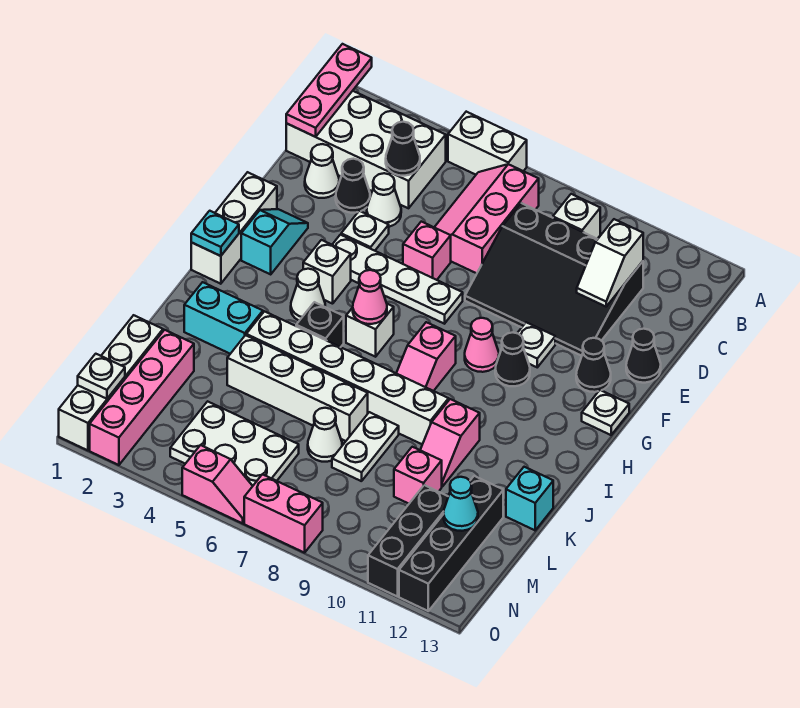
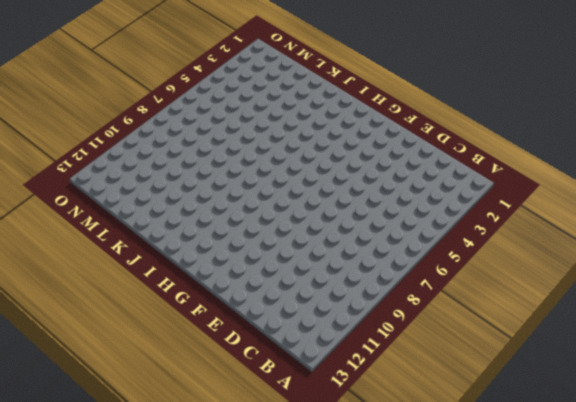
none -> white 1x2 brick [448,112,527,175]
none -> white 2x4 brick [286,91,446,208]
none -> pink 2x3 slope [434,164,539,273]
none -> white 1x1 brick [553,194,600,239]

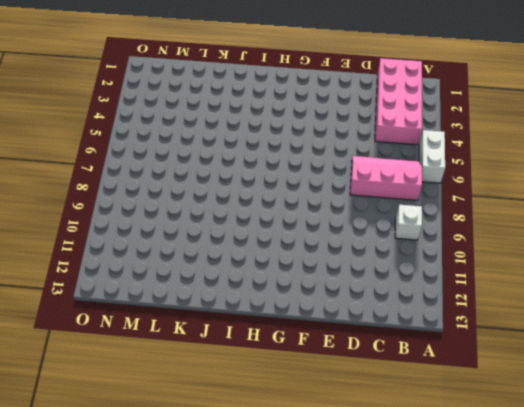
pink 2x4 brick [375,58,422,145] -> white 2x4 brick [286,91,446,208]
none -> black 3x4 slope [465,203,643,356]
none -> white 1x1 cone [305,144,339,198]
none -> black 1x1 cone [336,159,370,213]
none -> white 1x1 cone [367,173,401,227]

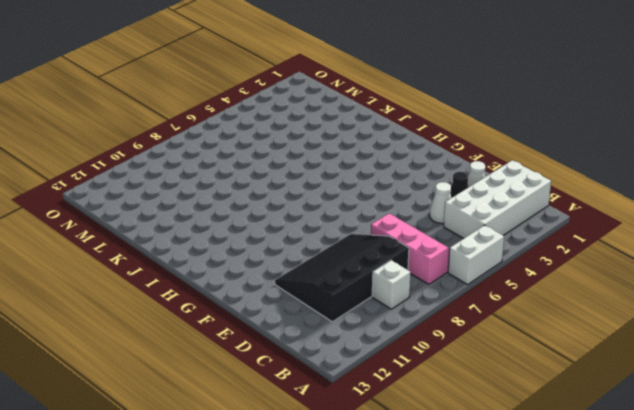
none -> white 1x1 plate [341,211,389,251]
none -> pink 1x1 brick [403,222,451,280]
none -> black 1x1 cone [626,329,661,383]
none -> white 1x3 brick [191,172,277,284]

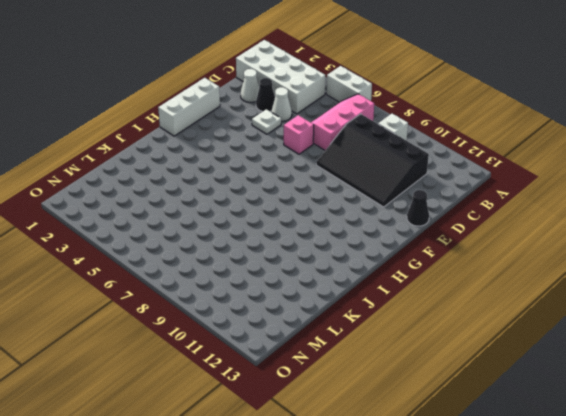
none -> cyan 1x2 slope [241,209,308,274]
none -> white 1x4 plate [332,235,463,324]
none -> white 1x1 plate [518,322,555,367]
none -> black 1x1 cone [576,338,611,392]

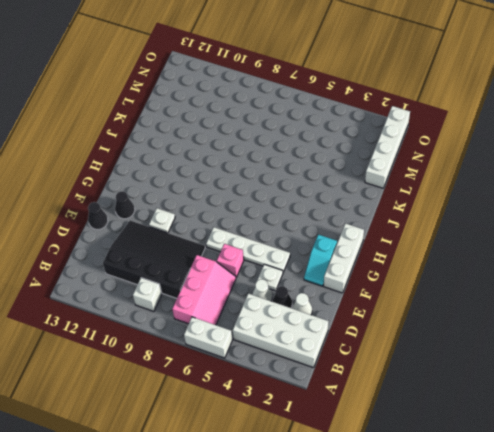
none -> white 1x1 brick [303,240,351,304]
none -> pink 1x1 cone [465,318,499,372]
none -> black 1x1 cone [495,333,530,386]
none -> white 1x1 plate [582,390,629,435]

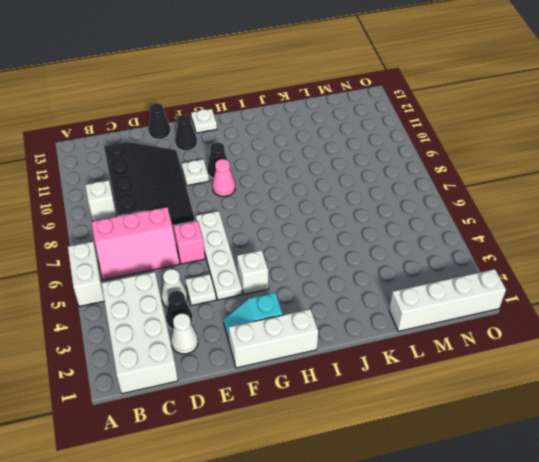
none -> white 1x1 cone [291,269,325,321]
none -> white 1x1 brick [346,304,394,357]
none -> pink 1x2 slope [396,322,456,391]
none -> black 1x1 brick [296,302,344,347]

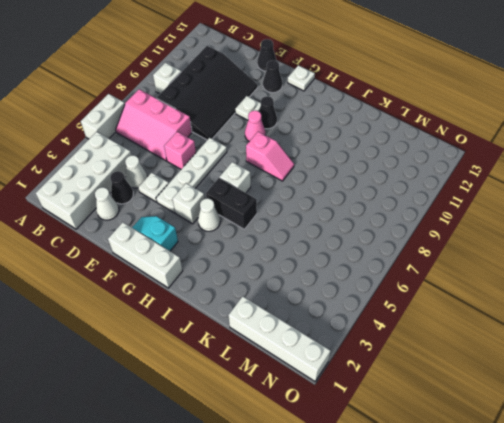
black 1x2 brick [206,178,257,229] -> black 1x1 brick [296,302,344,347]
none -> cyan 1x2 brick [184,282,263,354]
none -> white 1x6 brick [246,311,449,444]
none -> pink 1x2 slope [420,399,480,486]
none -> white 1x4 brick [227,335,368,441]

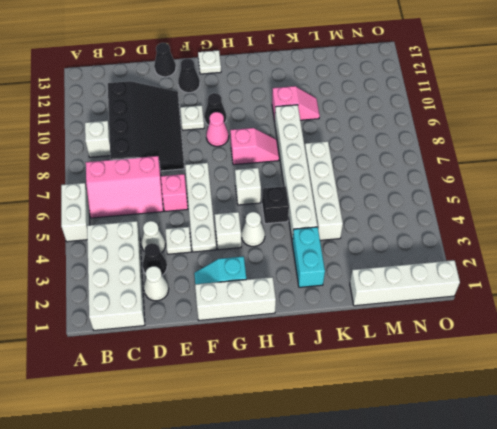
none -> white 1x2 plate [332,412,399,481]
none -> cyan 1x1 brick [506,467,553,530]
none -> pink 1x4 brick [90,330,194,465]
none -> white 1x1 cone [308,408,342,462]

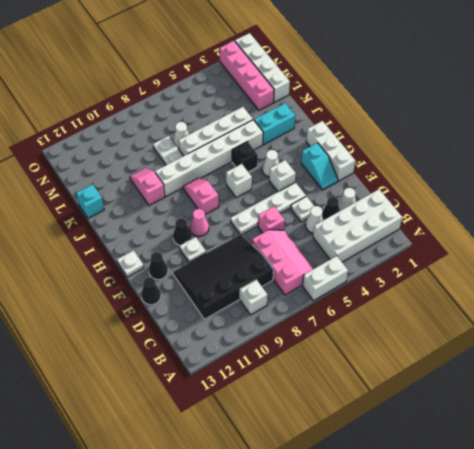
none -> pink 1x1 brick [394,447,442,504]
none -> black 1x4 brick [399,476,503,611]
none -> white 2x3 plate [170,401,299,486]
none -> black 1x3 brick [368,485,448,597]

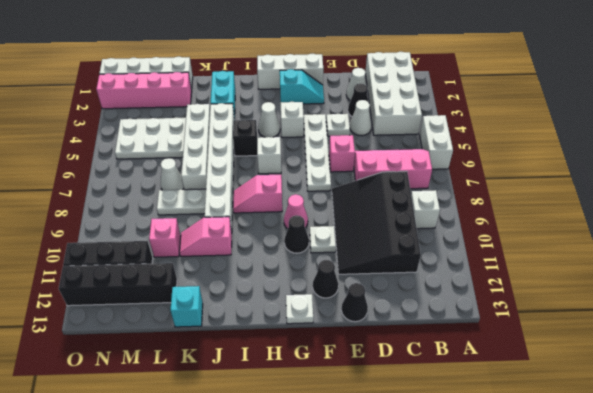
white 2x3 plate [115,117,186,159] -> white 2x3 plate turned to [170,401,299,486]
none -> pink 1x2 slope [182,445,253,523]
none -> pink 1x2 brick [244,474,323,553]
none -> pink 1x3 plate [286,44,372,137]
none -> black 1x1 cone [386,122,420,176]

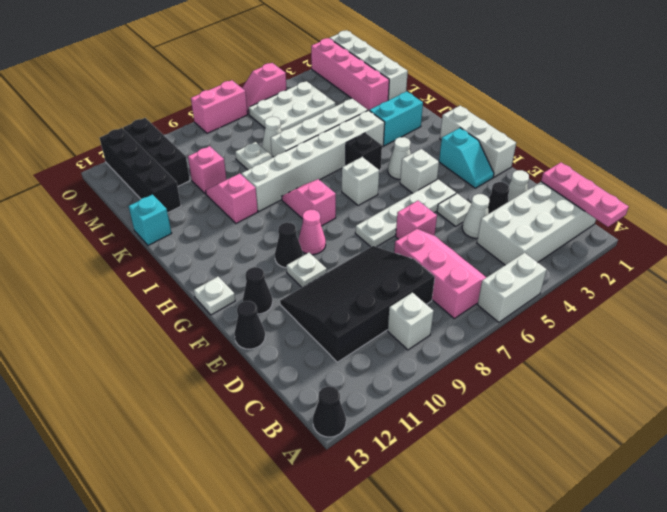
black 1x1 cone [313,386,346,437] -> black 1x1 cone moved to [386,122,420,176]
none -> white 1x2 slope [577,219,643,306]
none -> cyan 1x1 plate [191,211,239,256]
none -> pink 1x1 cone [353,270,387,324]
none -> cyan 1x1 cone [444,477,478,531]

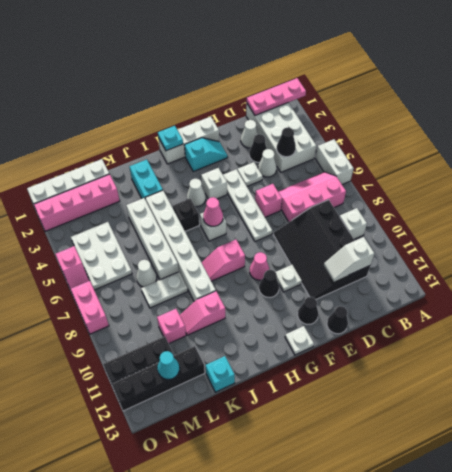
none -> white 1x1 plate [78,354,125,399]

